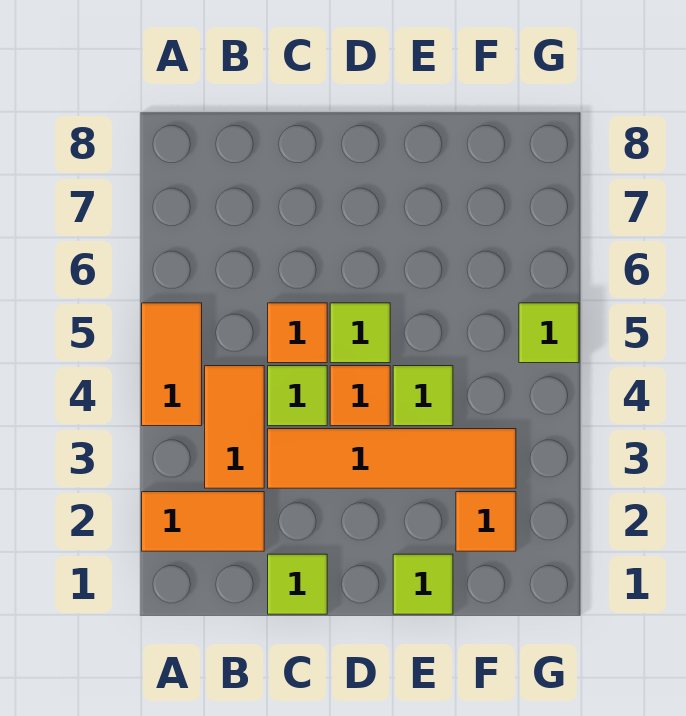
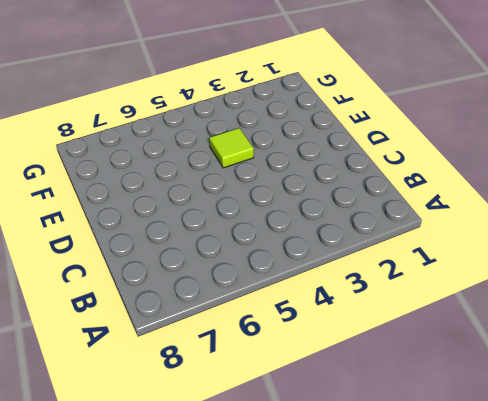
none -> orange 1x2 tile [142,492,264,551]
none -> orange 1x2 tile [142,303,202,426]
none -> orange 1x2 tile [205,366,264,488]

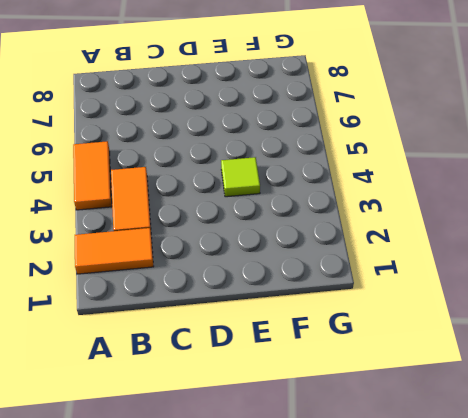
none -> lime 1x1 tile [268,554,327,614]
none -> orange 1x4 tile [268,429,516,488]
none -> lime 1x1 tile [268,366,327,426]

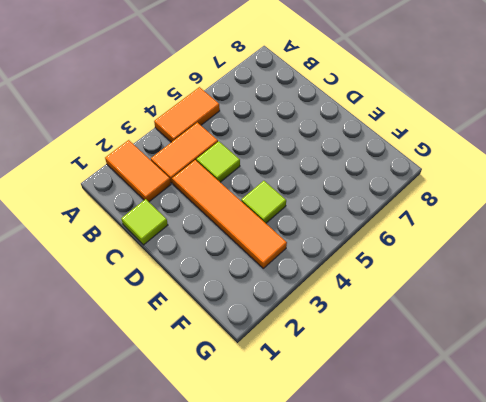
none -> orange 1x1 tile [268,303,327,363]
none -> orange 1x1 tile [330,366,390,426]
none -> lime 1x1 tile [330,303,390,363]

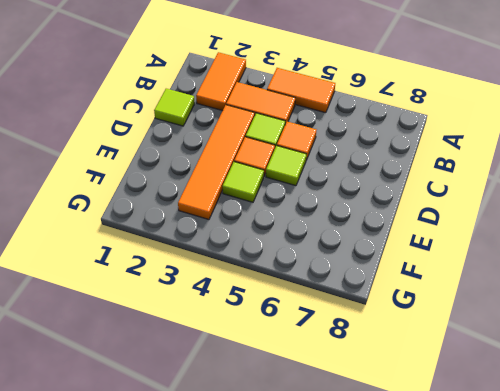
none -> lime 1x1 tile [393,554,453,614]
none -> orange 1x1 tile [456,492,516,551]
none -> lime 1x1 tile [519,303,579,363]

